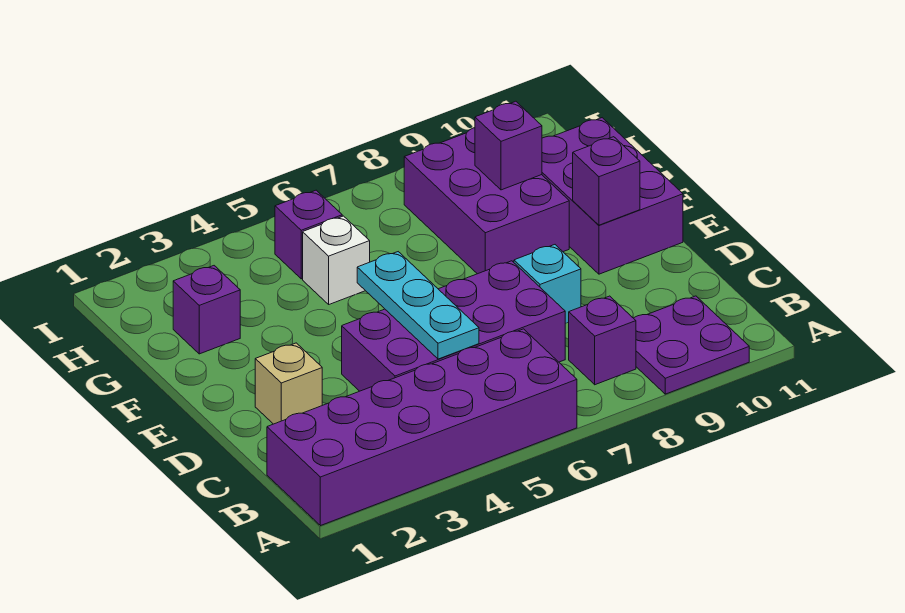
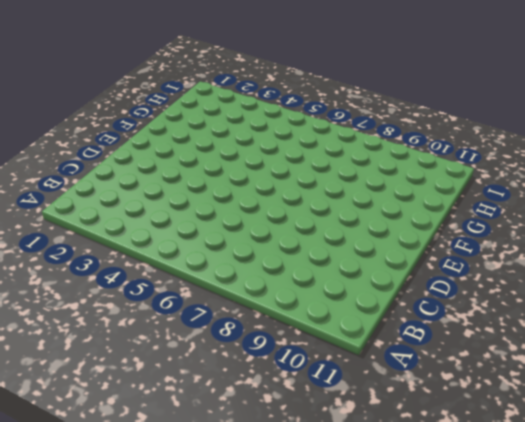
none -> purple 2x6 brick [267,329,577,526]
none -> purple 2x2 plate [634,296,749,394]
none -> purple 1x1 brick [569,296,636,385]

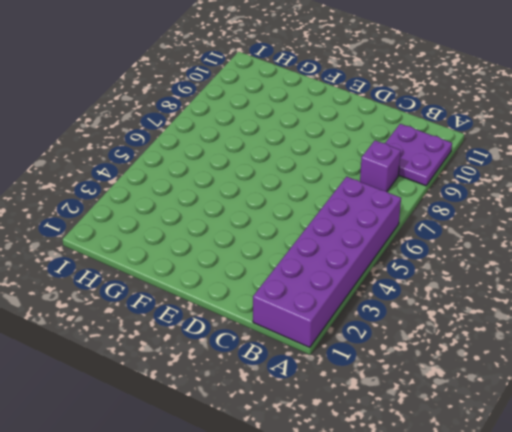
none -> purple 2x4 brick [342,261,565,391]
none -> tan 1x1 brick [255,343,322,424]
none -> cyan 1x1 brick [514,245,581,323]

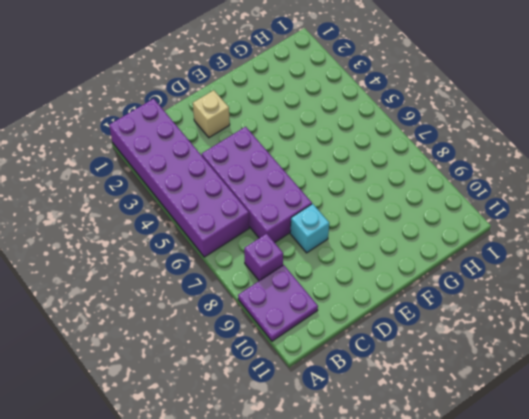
none -> purple 2x3 brick [542,118,683,274]
none -> purple 2x3 brick [404,128,569,274]
none -> purple 1x1 brick [173,266,240,354]

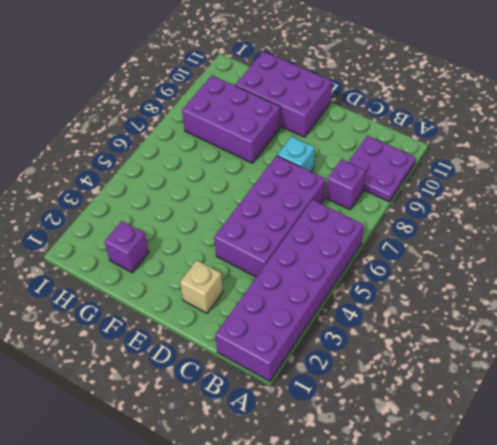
none -> white 1x1 brick [303,216,370,304]
none -> purple 1x1 brick [275,190,342,279]
none -> cyan 1x3 plate [357,252,479,359]

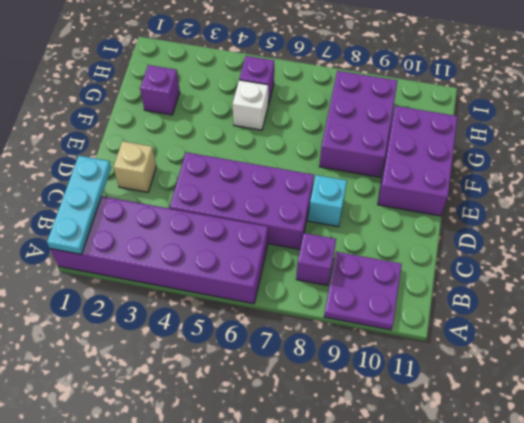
cyan 1x3 plate [47,156,111,254] -> cyan 1x3 plate moved to [357,252,479,359]
none -> purple 1x1 brick [573,137,640,225]
none -> purple 1x1 brick [475,101,542,190]

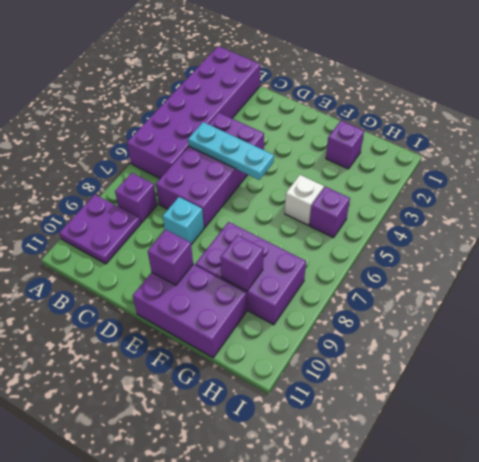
none -> tan 1x1 brick [255,343,322,424]

